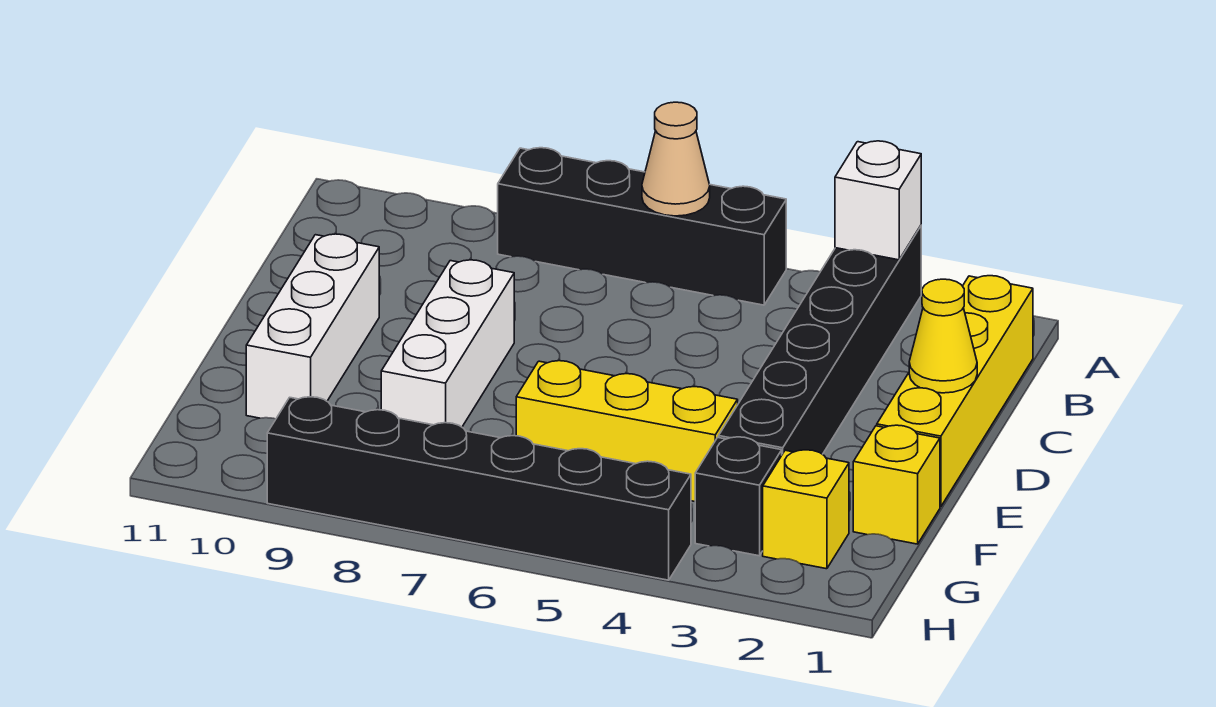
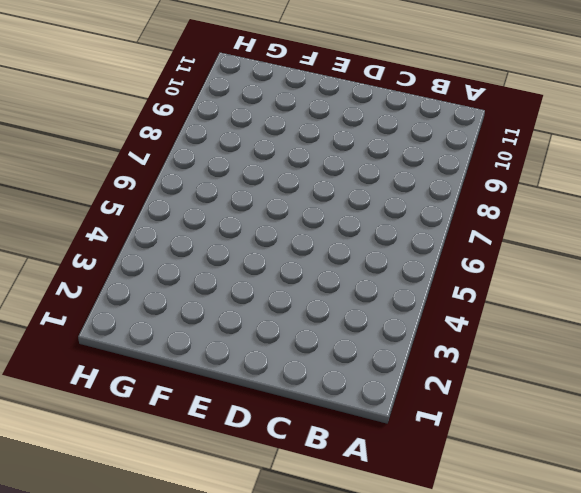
none -> black 1x6 brick [719,226,921,454]
none -> black 1x4 brick [498,148,786,305]
none -> yellow 1x4 brick [877,276,1033,507]

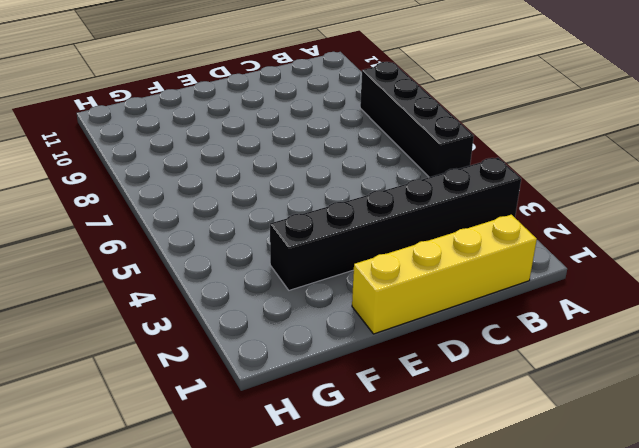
none -> white 1x3 brick [381,260,514,427]
none -> white 1x3 brick [246,234,379,419]
none -> yellow 1x1 brick [853,425,940,544]

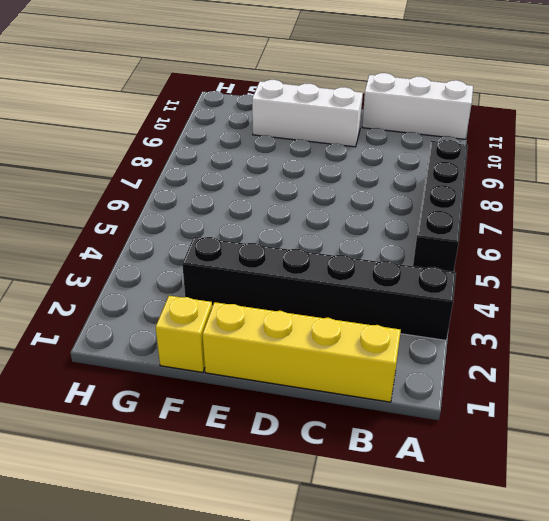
white 1x3 brick [362,73,473,139] -> white 1x3 brick moved to [381,260,514,427]
none -> yellow 1x3 brick [516,361,738,501]
none -> yellow 1x1 brick [763,450,849,569]
none -> black 1x1 brick [695,437,782,556]

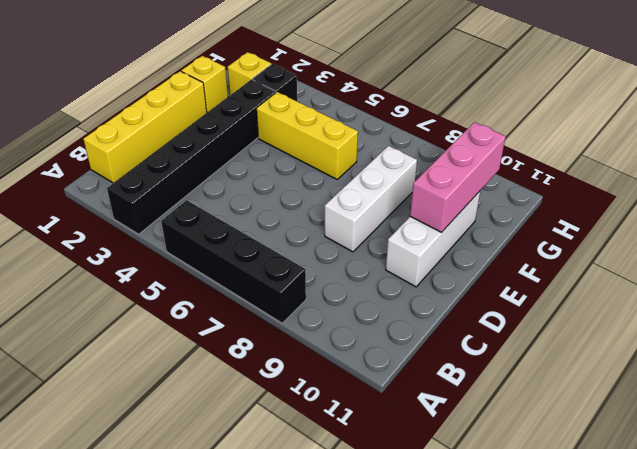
pink 1x3 brick [410,122,506,232] -> none
none -> black 1x6 brick [267,397,691,580]
none -> white 1x1 brick [835,141,921,260]
none -> tan 1x1 cone [642,102,710,216]

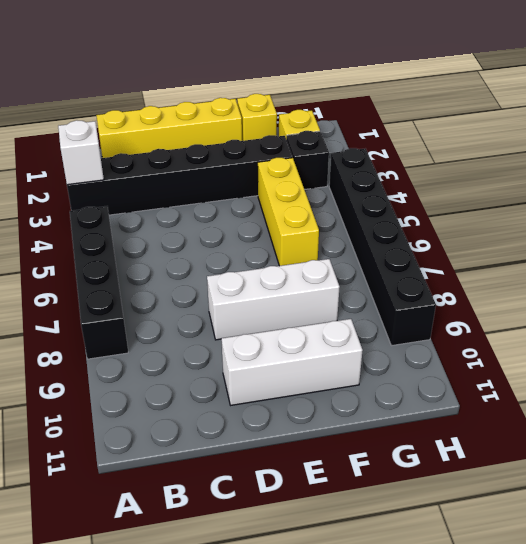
none -> tan 1x1 cone [642,102,710,216]
none -> yellow 1x1 cone [909,279,977,393]

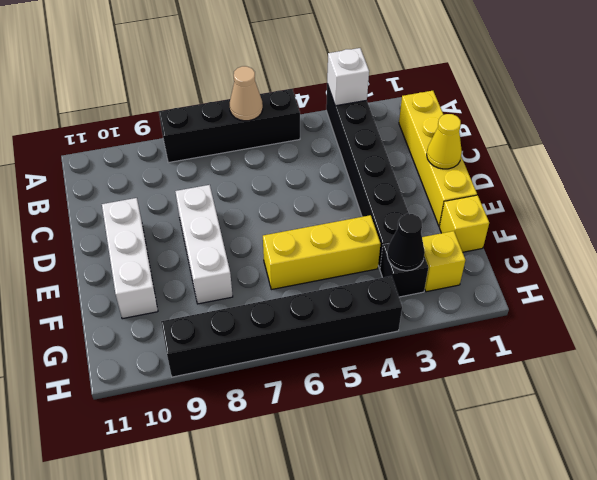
black 1x1 cone [387,214,425,271] -> none

